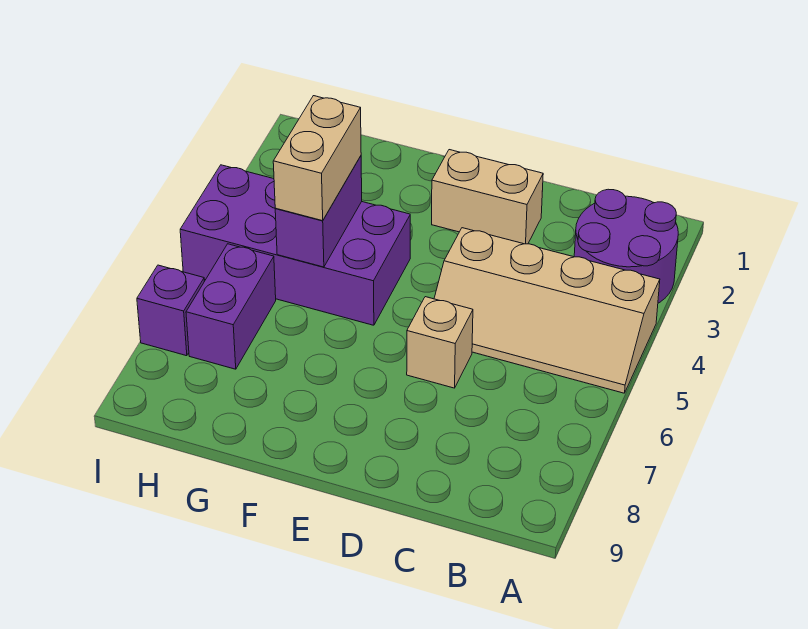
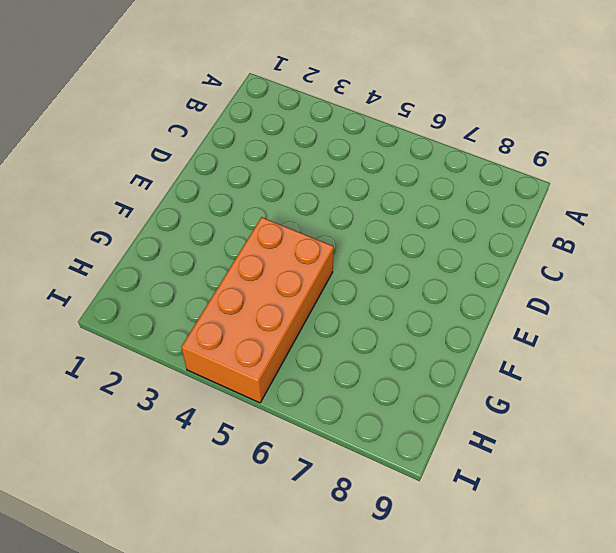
orange 2x4 brick [181,217,334,403] -> purple 2x4 brick [180,165,410,325]
none -> purple 2x2 round brick [574,189,678,303]
none -> tan 2x4 slope [434,228,660,393]

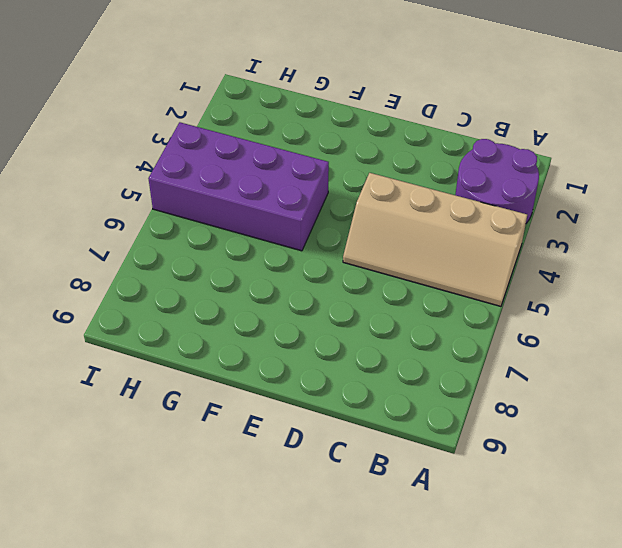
none -> tan 1x2 brick [432,150,543,244]
none -> tan 1x1 brick [407,297,473,388]

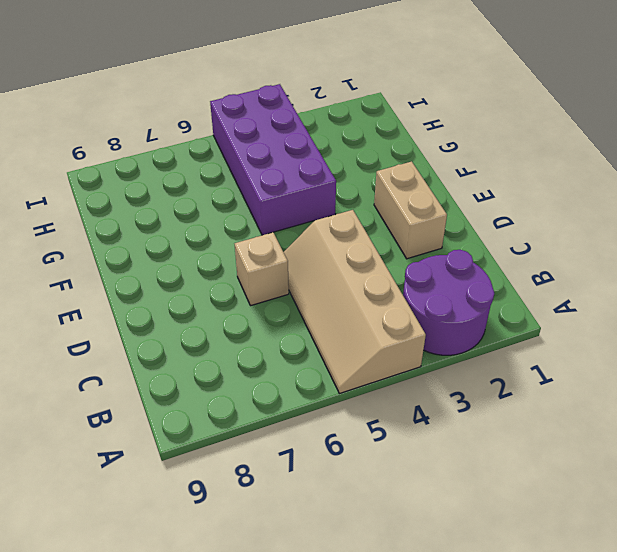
none -> purple 1x2 brick [186,244,276,369]
none -> purple 1x1 brick [137,265,204,356]

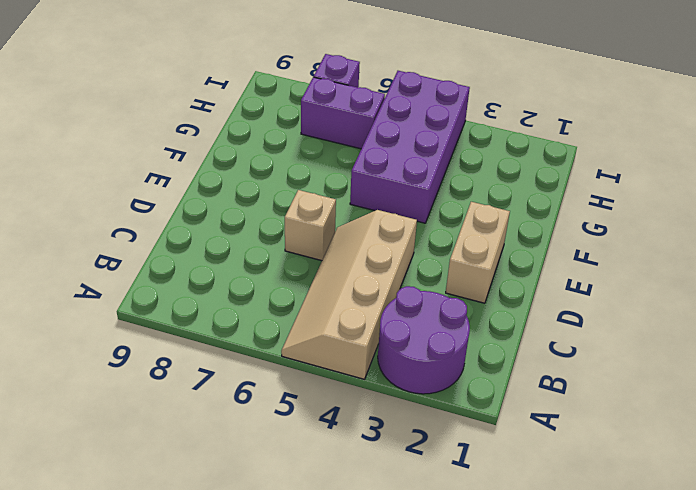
none -> purple 1x2 brick [275,156,362,267]
none -> tan 1x2 brick [273,96,361,221]

